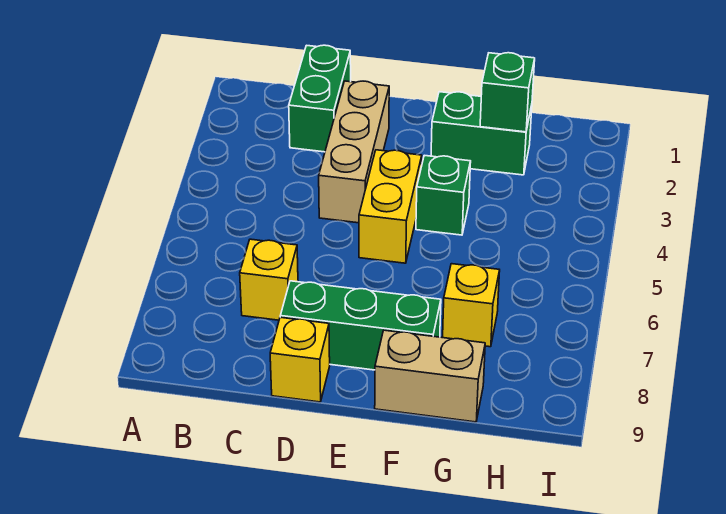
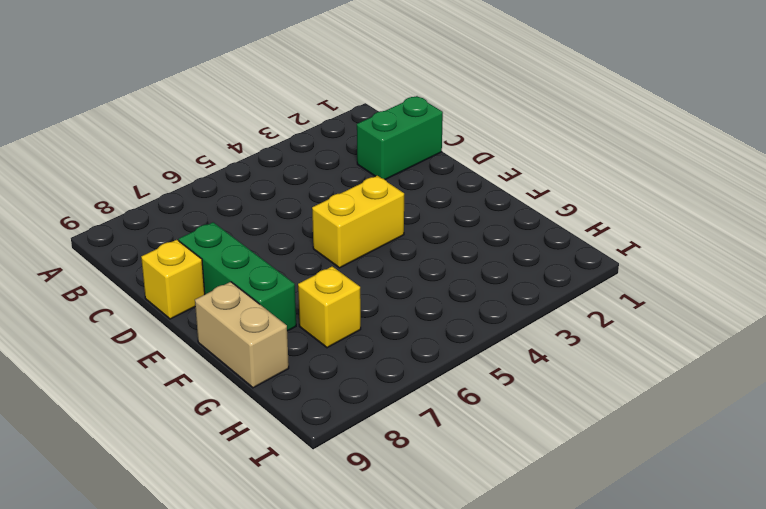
none -> yellow 1x1 brick [240,239,298,320]
none -> tan 1x3 brick [319,81,389,223]

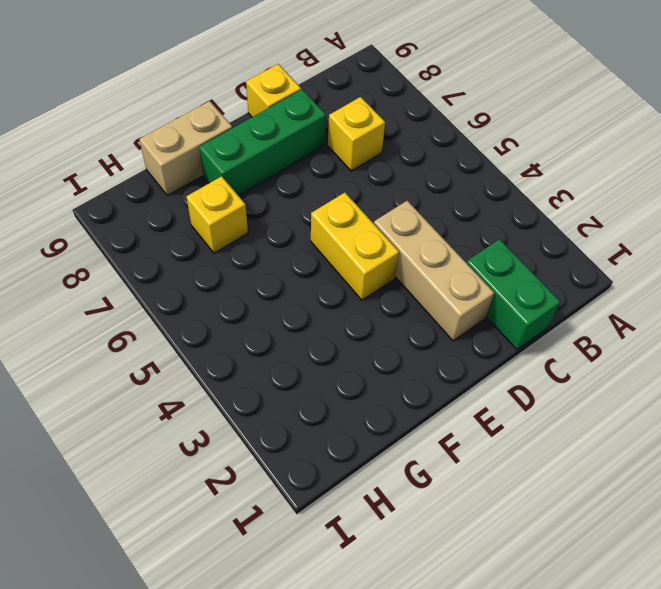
none -> green 1x2 brick [431,92,532,175]
none -> green 1x1 brick [416,155,471,235]

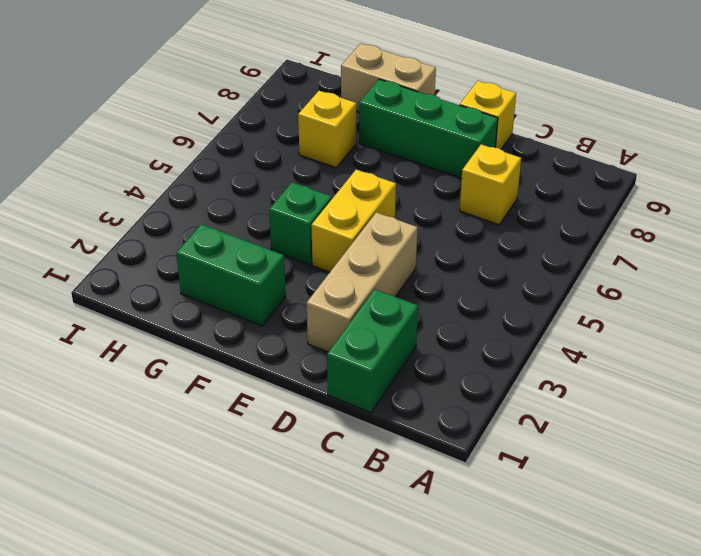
none -> green 1x1 brick [480,53,535,132]

